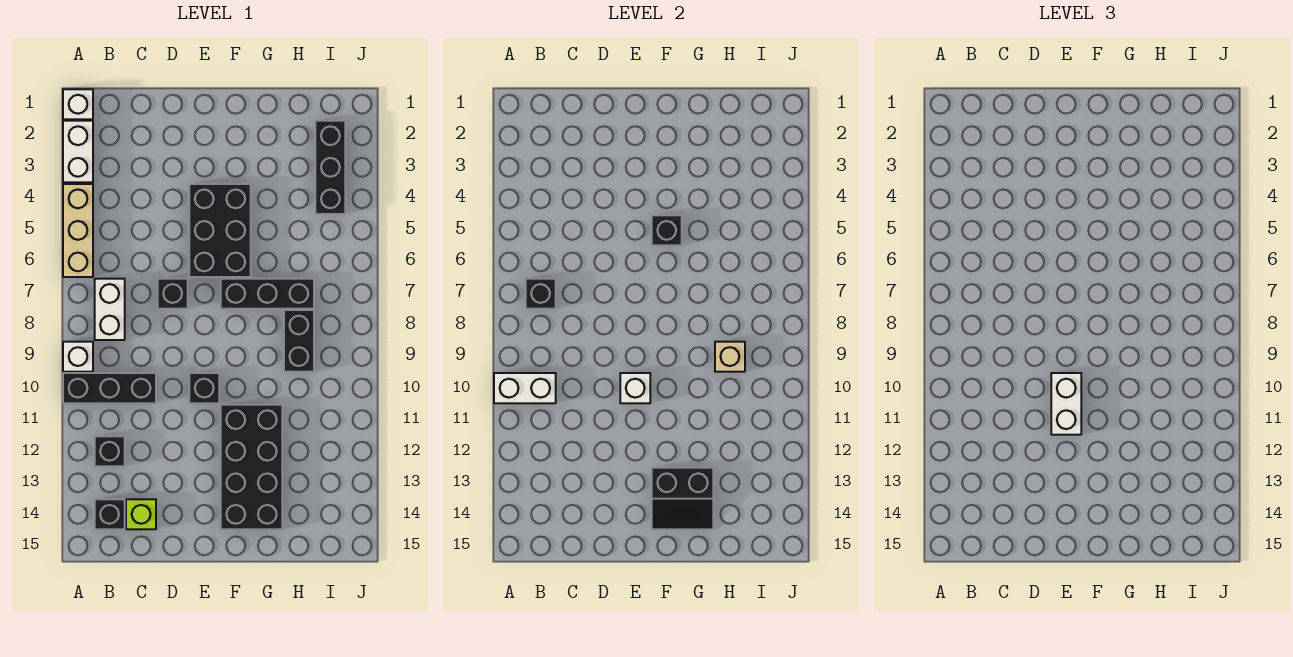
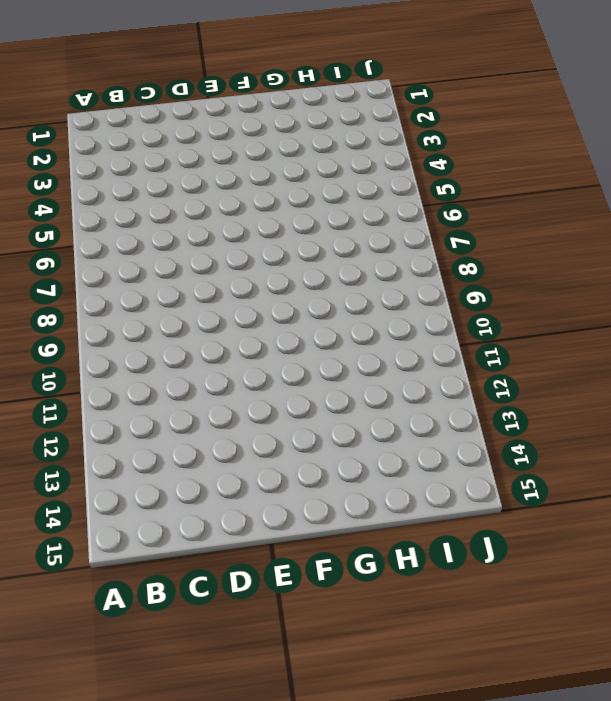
none -> white 1x1 brick [63,89,93,119]
none -> white 1x2 brick [63,121,93,182]
none -> tan 1x3 brick [63,184,93,277]

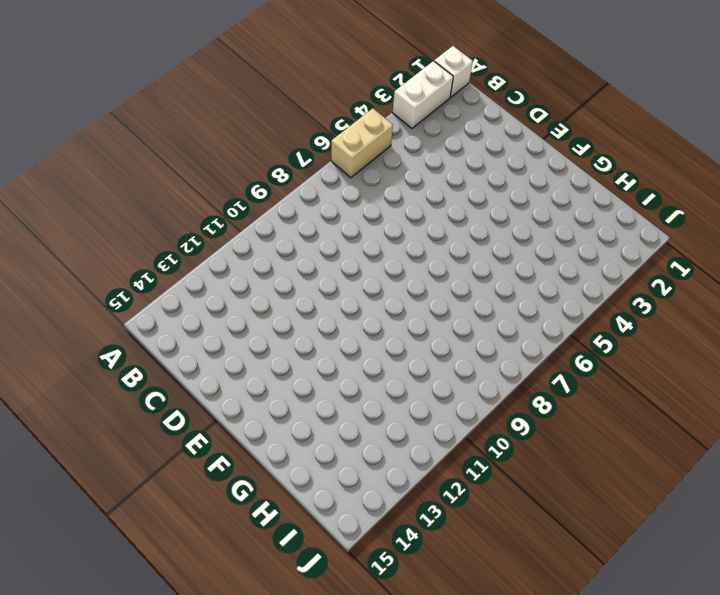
tan 1x2 brick [331,108,393,178] -> tan 1x3 brick [63,184,93,277]
none -> white 1x1 brick [63,342,93,372]
none -> black 1x3 brick [63,373,156,403]
none -> white 1x2 brick [95,279,125,340]

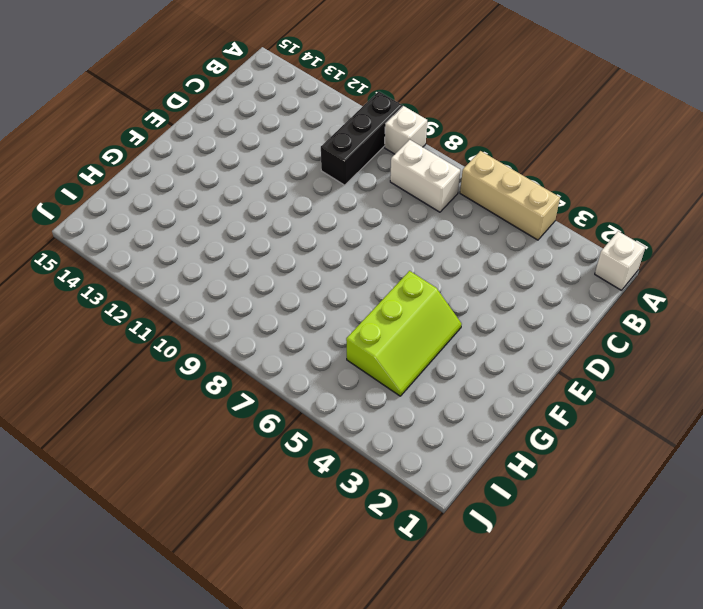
lime 2x3 slope [346,271,462,396] -> black 2x3 brick [189,184,251,277]
none -> white 1x2 brick [63,121,93,182]
none -> black 1x1 brick [95,436,125,466]
none -> black 1x1 brick [95,499,125,529]

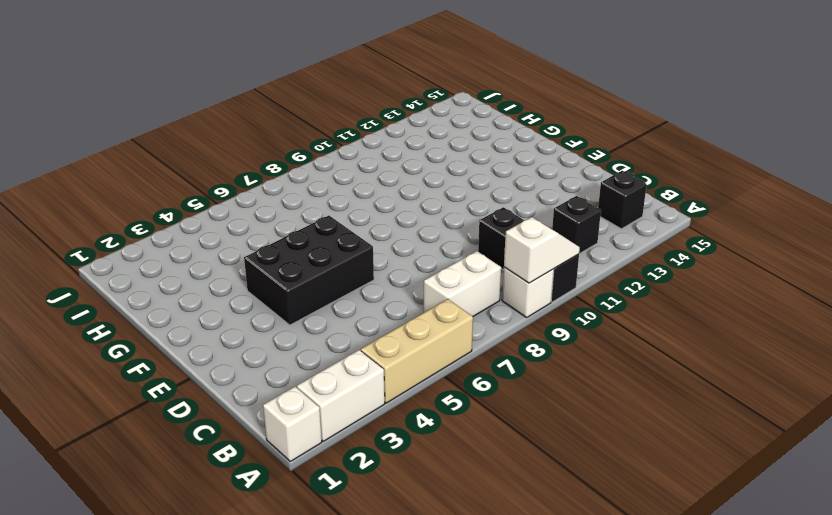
white 1x2 slope [504,217,580,283] -> white 1x2 brick [494,373,556,403]
none -> lime 1x1 brick [126,499,156,529]
none -> black 1x1 brick [158,279,188,309]
none -> black 1x1 brick [189,373,219,403]

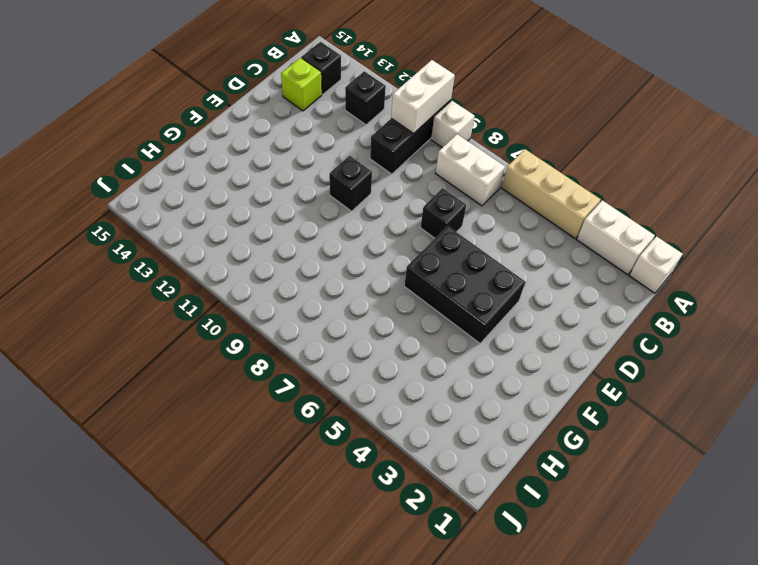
none -> black 1x3 brick [221,279,314,309]
none -> black 2x4 brick [221,405,282,529]
none -> black 1x2 brick [284,310,314,372]

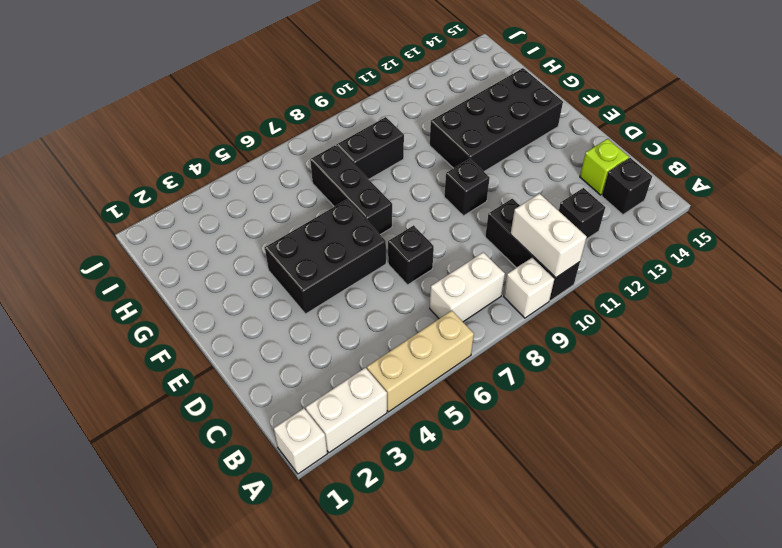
none -> black 1x3 brick [315,121,345,214]
none -> black 1x1 brick [526,279,556,309]
none -> white 1x1 brick [620,373,650,403]

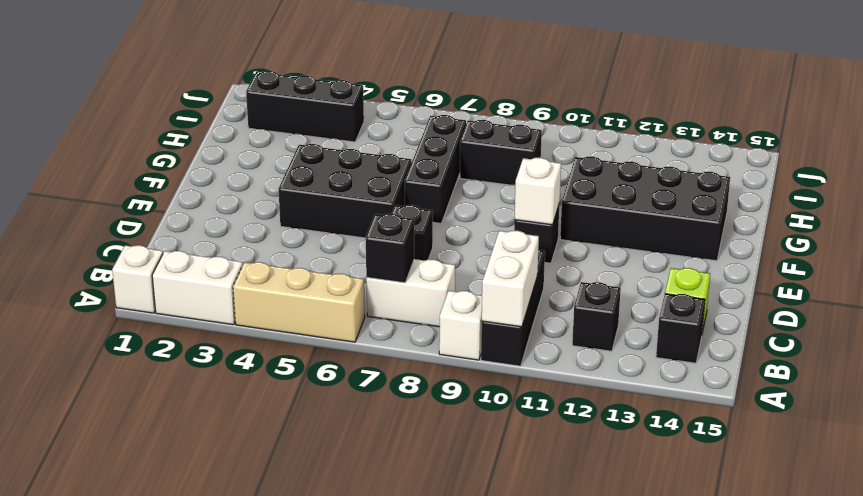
none -> black 1x1 brick [652,215,682,245]
none -> black 2x2 slope [652,468,713,529]
none -> tan 1x1 brick [715,342,745,372]

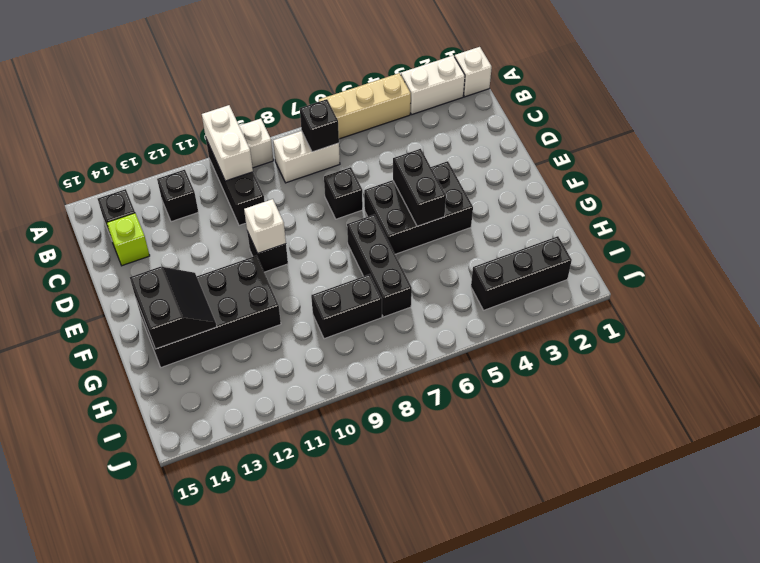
black 1x2 brick [393,149,446,226] -> black 1x1 brick [652,215,682,245]
black 2x2 slope [130,267,217,349] -> black 2x2 slope turned to [652,468,713,529]
none -> tan 1x1 brick [715,342,745,372]
none -> white 1x2 brick [1051,373,1081,435]

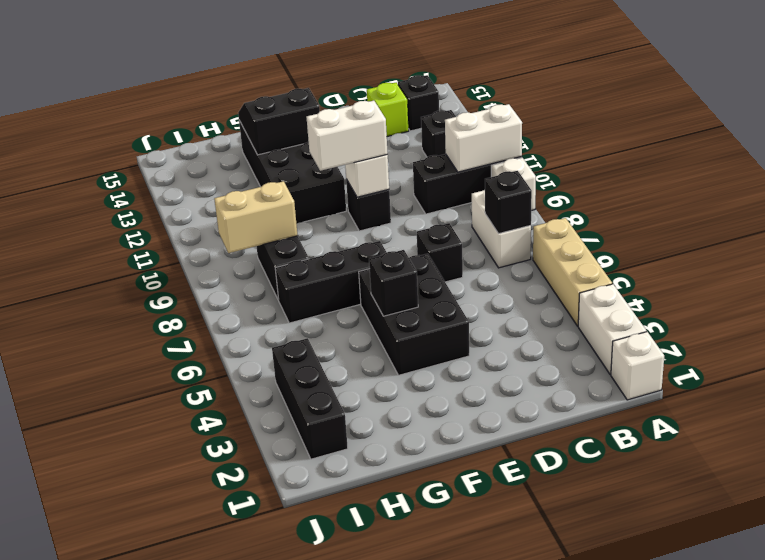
white 1x2 brick [306,101,388,171] -> white 1x2 brick turned to [1051,373,1081,435]
tan 1x2 brick [214,181,298,253] -> tan 1x1 brick [715,342,745,372]

